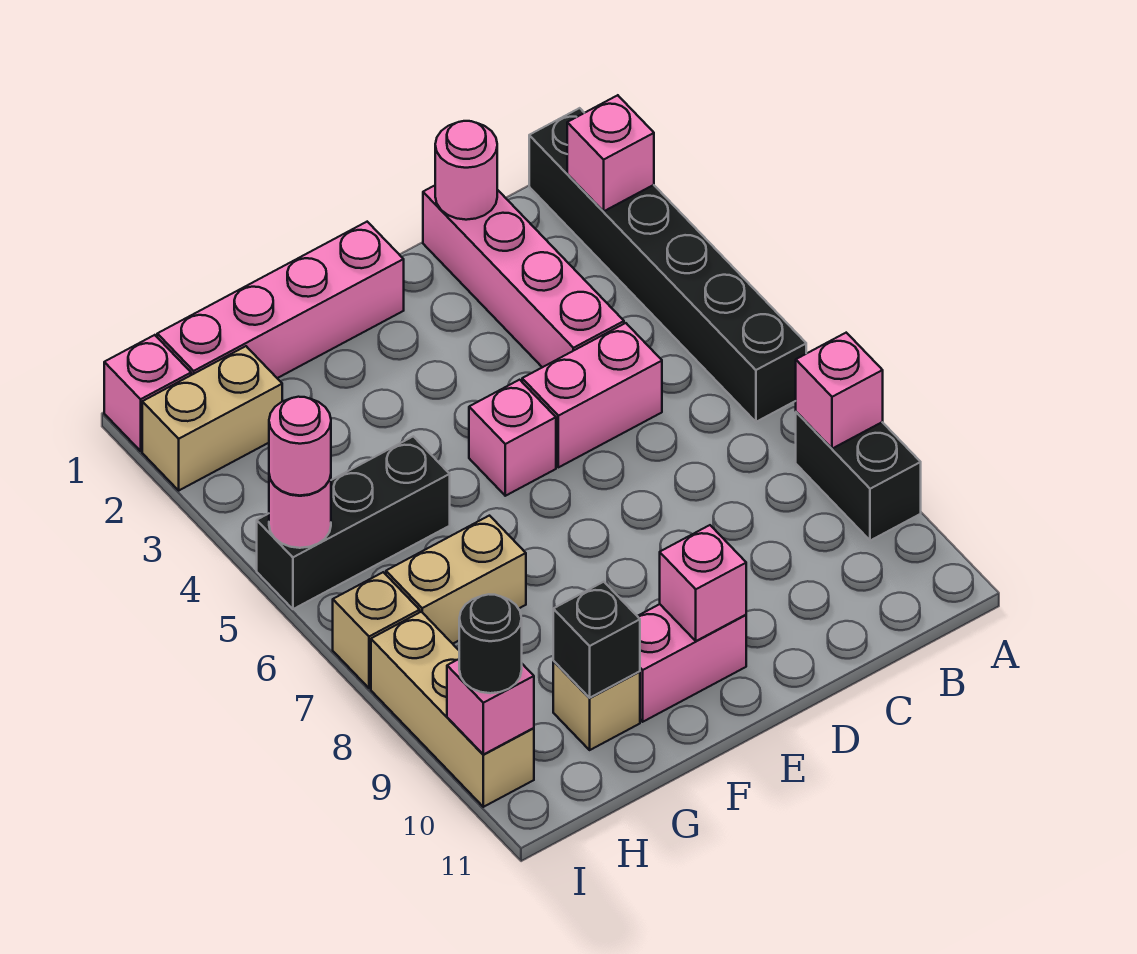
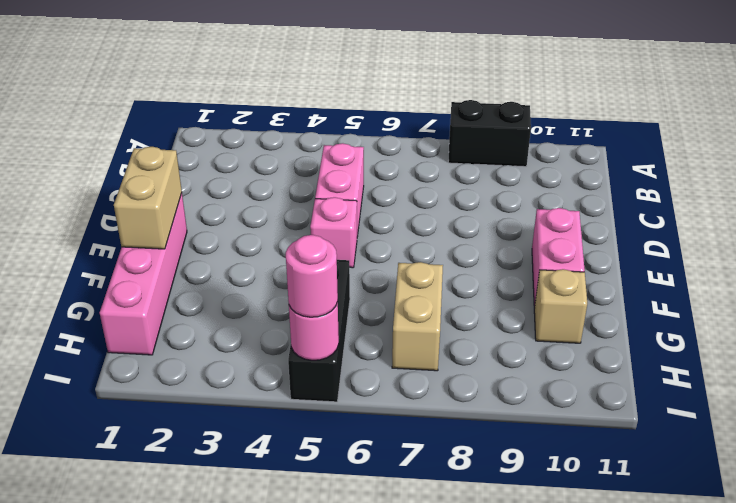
tan 1x2 brick [114,147,182,249] -> tan 1x2 brick moved to [142,346,282,490]
none -> black 1x6 brick [529,108,806,422]
none -> pink 1x4 brick [423,186,624,367]
none -> pink 1x1 brick [104,335,191,451]

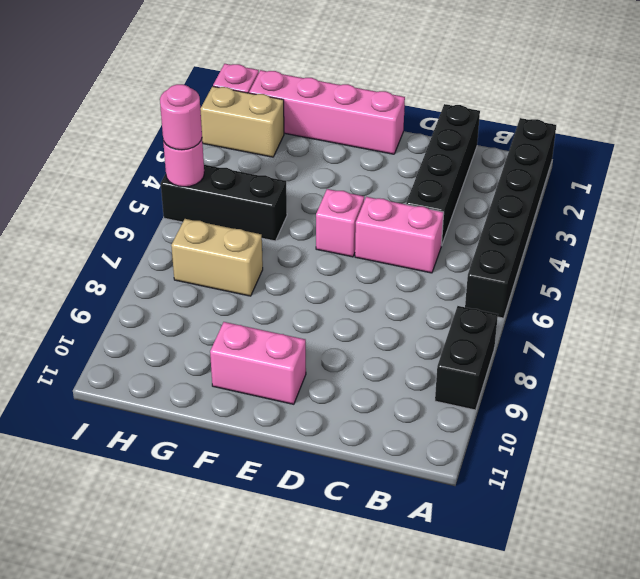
black 1x4 brick [406,104,480,245] -> pink 1x4 brick [423,186,624,367]
none -> tan 1x1 brick [553,661,640,750]
none -> tan 1x1 brick [333,572,420,688]
none -> tan 1x3 brick [371,612,534,807]

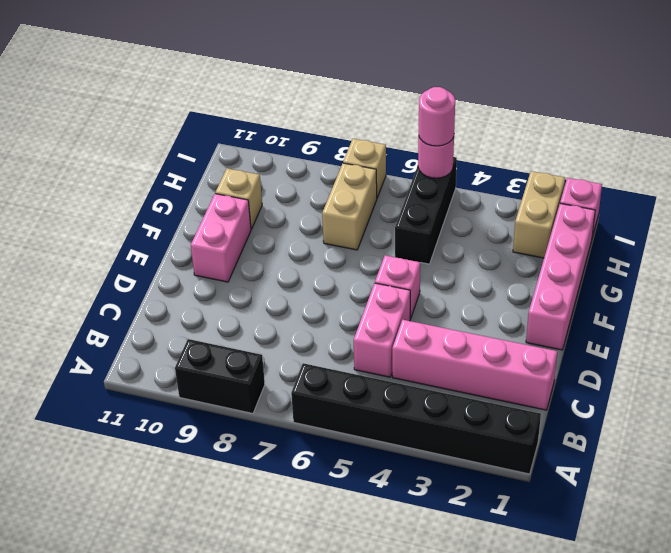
none -> tan 1x3 brick [371,612,534,807]
none -> pink 1x1 brick [567,95,654,211]
none -> pink 1x1 brick [796,333,883,449]

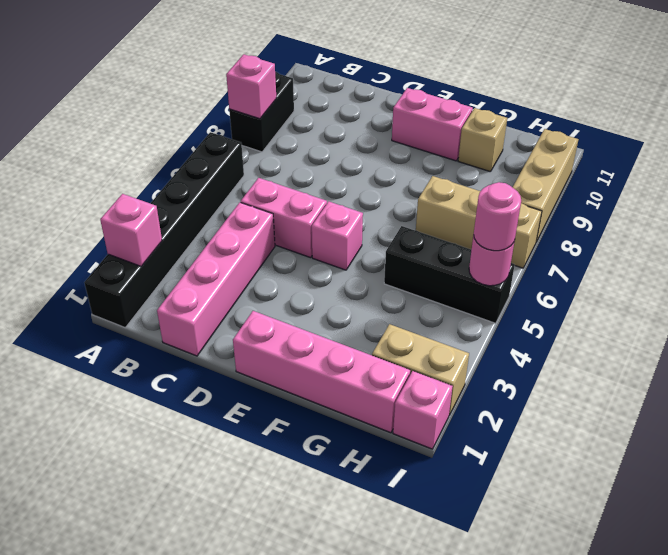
none -> pink 1x1 round brick [435,121,497,220]
none -> pink 1x1 brick [660,525,746,641]
none -> black 1x1 brick [553,582,640,698]

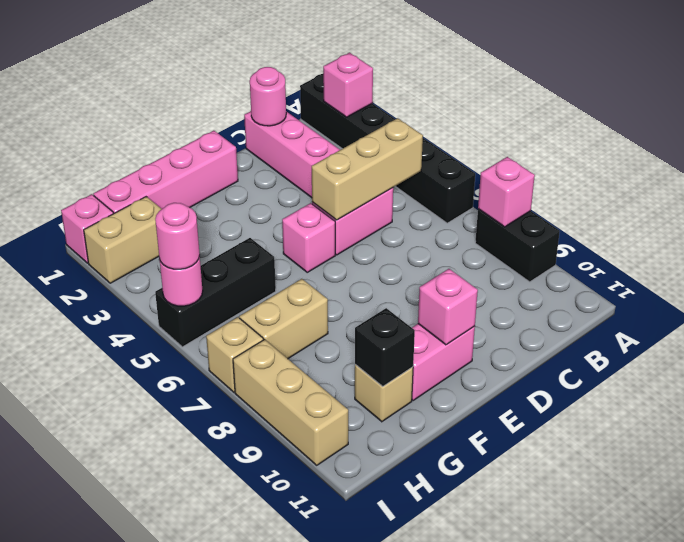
tan 1x3 brick [312,118,423,220] -> none
none -> pink 1x1 brick [447,659,534,755]
none -> black 1x1 round brick [459,594,522,693]

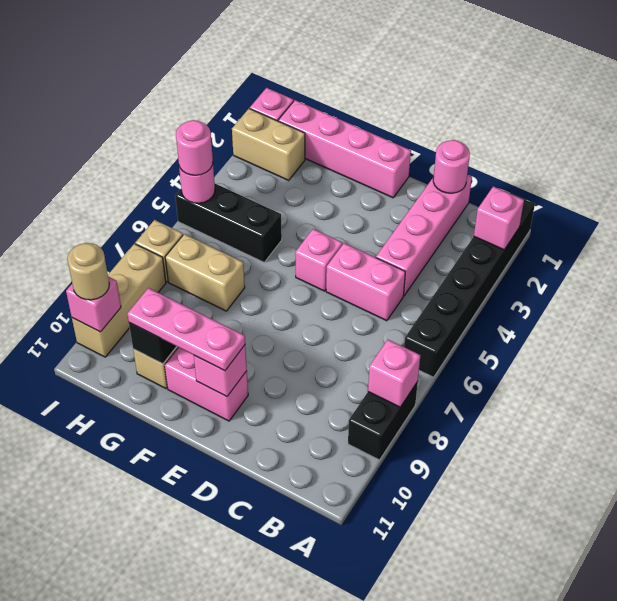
pink 1x3 plate [127,288,245,371] -> none
tan 1x1 round brick [67,243,109,300] -> black 1x1 round brick [459,594,522,693]

